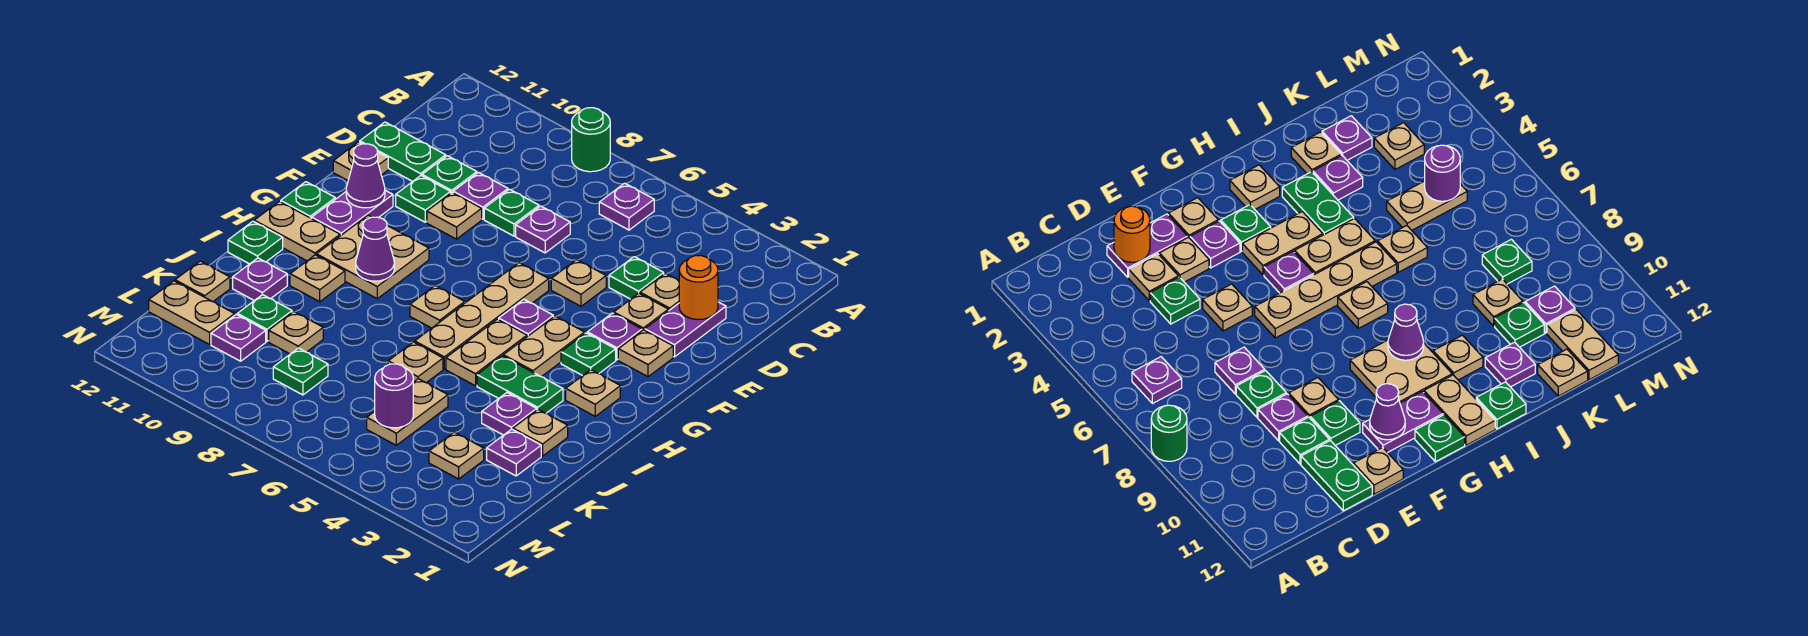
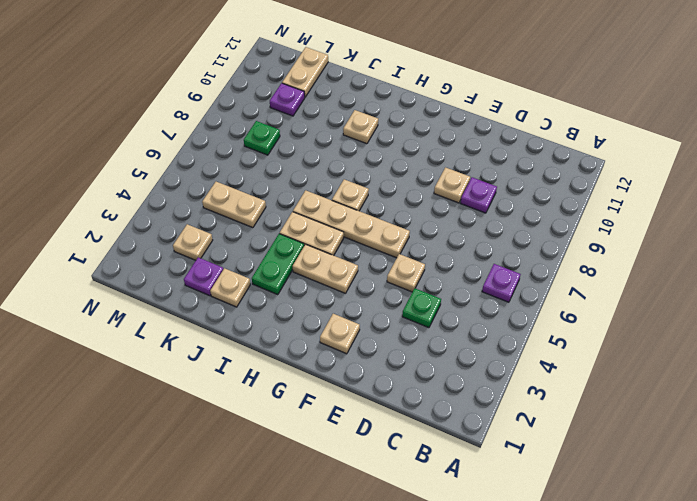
none -> green 1x1 round brick [572,108,610,172]
none -> purple 1x2 plate [645,302,726,357]
none -> tan 1x1 plate [640,273,679,311]
none -> purple 1x1 plate [516,206,570,253]

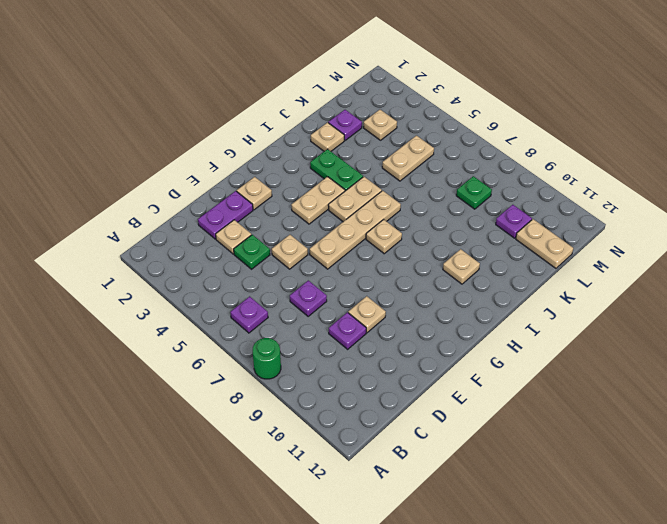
none -> green 1x1 plate [484,189,539,236]
none -> green 1x1 plate [422,156,477,193]
none -> green 1x2 plate [360,122,446,181]
none -> tan 1x1 plate [614,293,668,331]

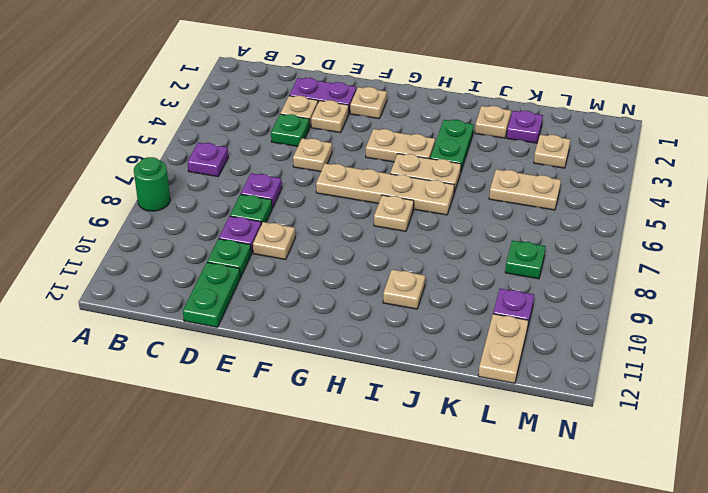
none -> green 1x1 plate [396,176,450,222]
none -> tan 1x1 plate [333,142,388,180]
none -> purple 1x1 plate [587,313,642,360]
none -> purple 1x2 plate [312,190,393,236]

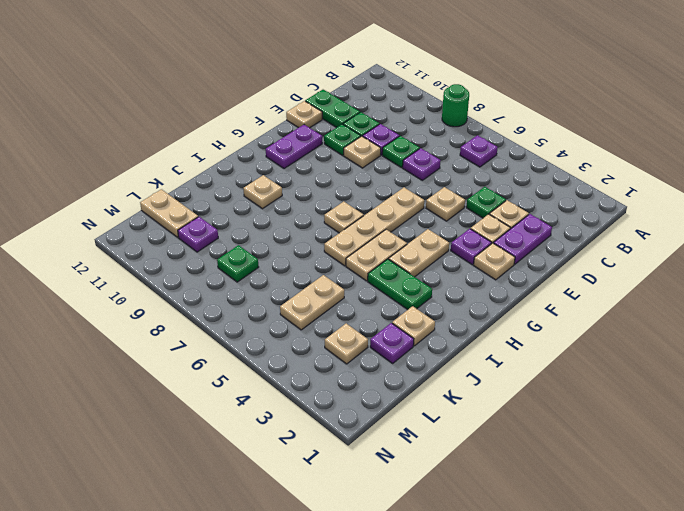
none -> green 1x1 plate [561,333,616,376]
none -> purple 1x1 plate [499,299,553,337]
none -> tan 2x2 plate [317,215,429,299]
none -> green 1x1 plate [281,182,335,219]

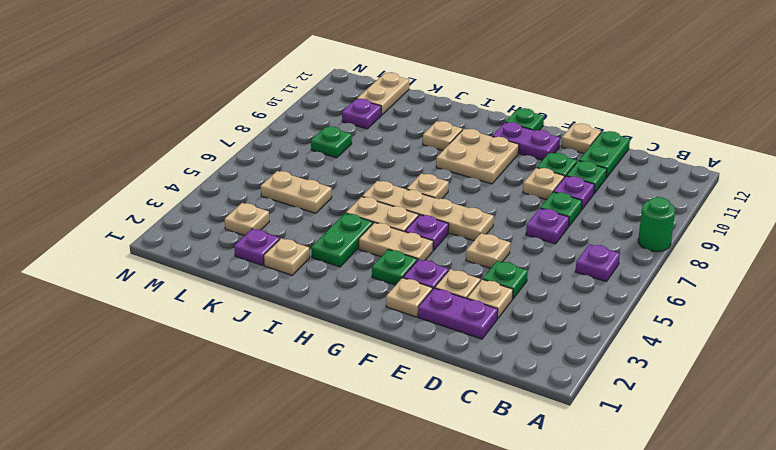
none -> tan 1x1 plate [566,370,620,416]
none -> tan 1x2 plate [254,201,340,261]
none -> green 1x1 plate [228,221,283,264]
none -> purple 1x1 plate [482,393,537,435]

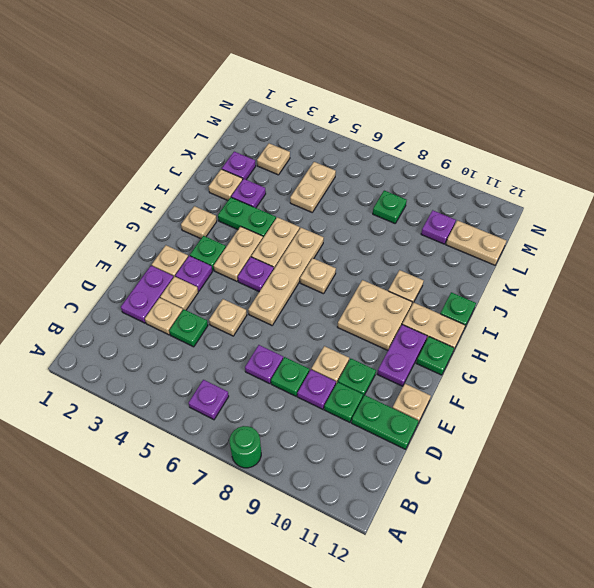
none -> tan 1x1 plate [388,342,443,383]
none -> purple 1x1 plate [233,258,287,301]
none -> tan 1x1 plate [269,311,323,354]
none -> green 1x1 plate [237,295,292,341]

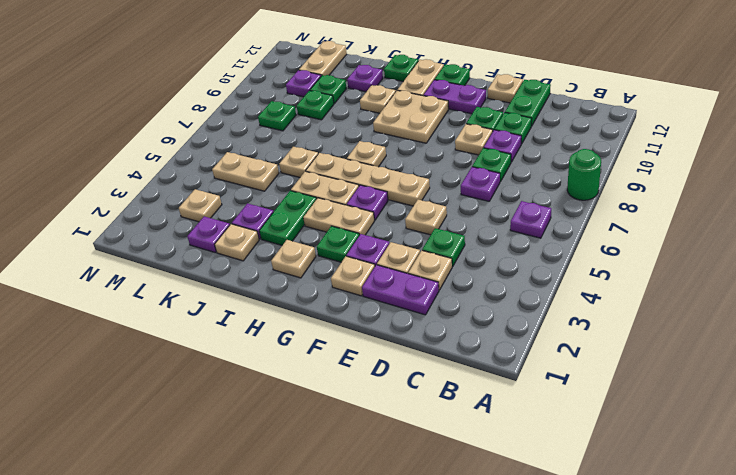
green 1x1 plate [297,91,334,120] -> tan 1x1 plate [269,311,323,354]
none -> tan 1x1 plate [175,261,230,302]
none -> orange 1x1 round brick [679,255,718,320]
none -> purple 1x1 cone [346,144,385,208]
none -> purple 1x1 cone [356,217,394,281]

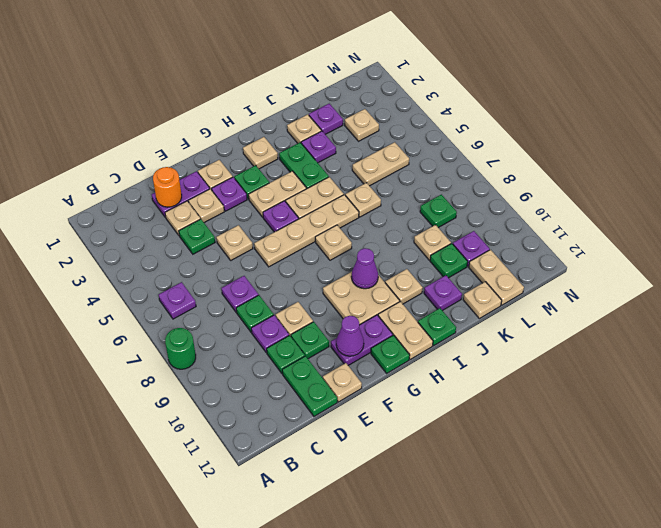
none -> purple 1x1 round brick [375,364,413,428]

